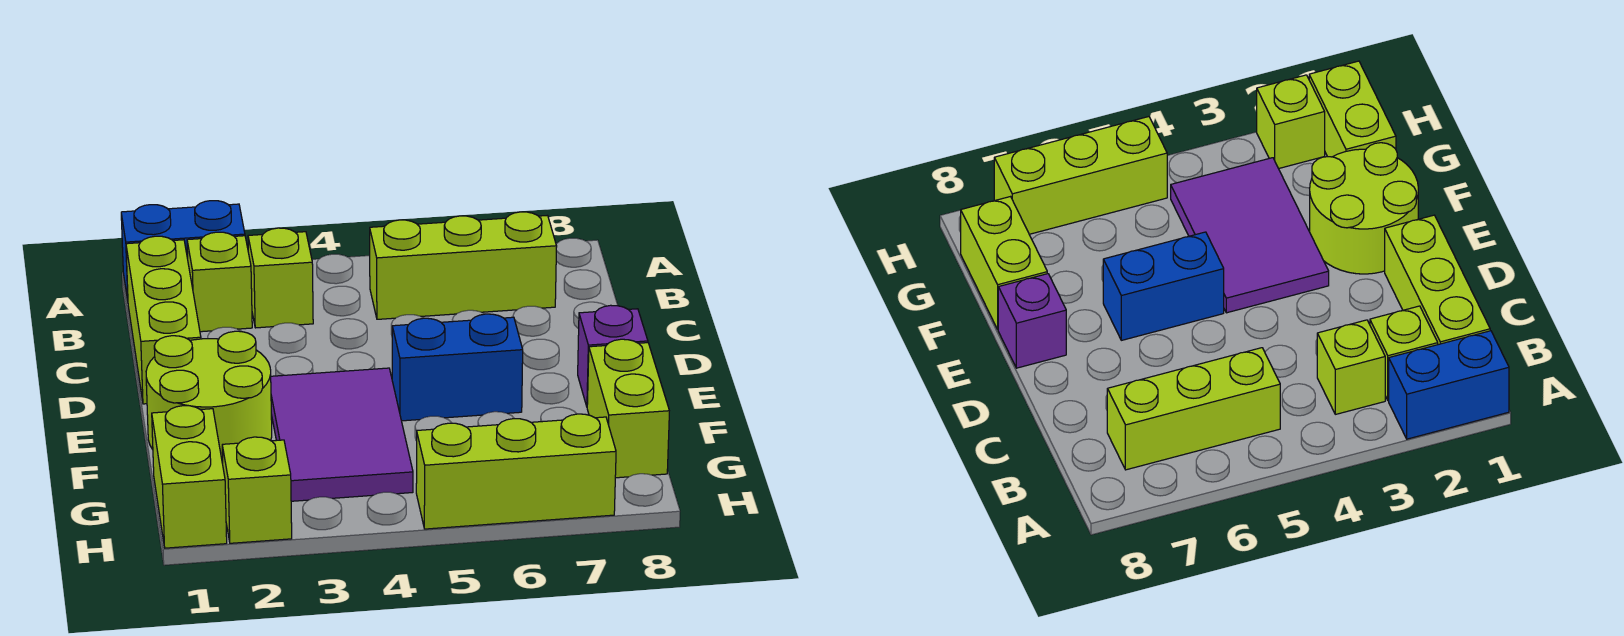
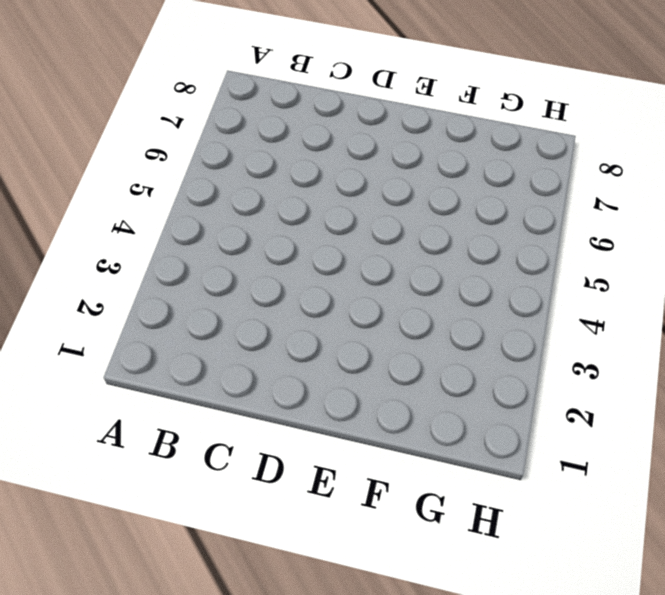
none -> blue 1x2 brick [121,201,245,300]
none -> lime 1x3 brick [126,236,201,404]
none -> lime 1x1 brick [187,232,252,332]

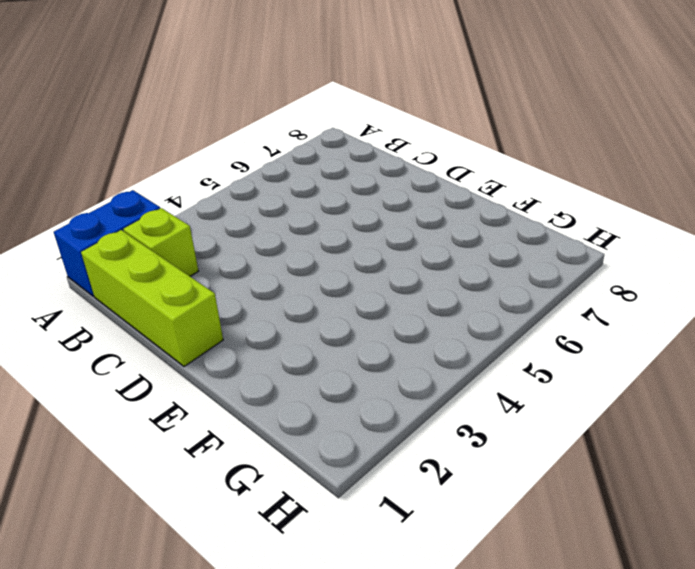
none -> lime 1x1 brick [248,228,313,328]
none -> lime 1x3 brick [370,212,557,319]
none -> lime 2x2 round brick [146,331,272,464]

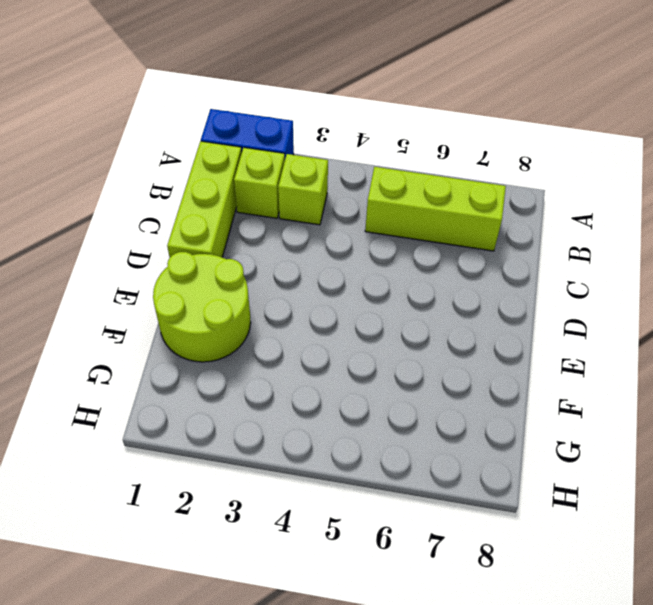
none -> purple 2x3 tile [271,368,413,501]
none -> blue 1x2 brick [392,314,523,421]
none -> purple 1x1 brick [578,305,648,406]

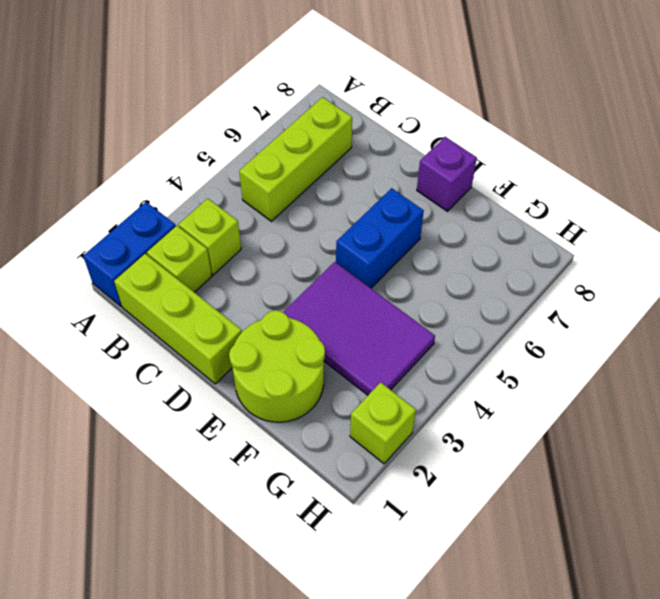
none -> lime 1x2 brick [587,339,669,478]
none -> lime 1x2 brick [152,406,227,548]
none -> lime 1x3 brick [416,414,616,529]

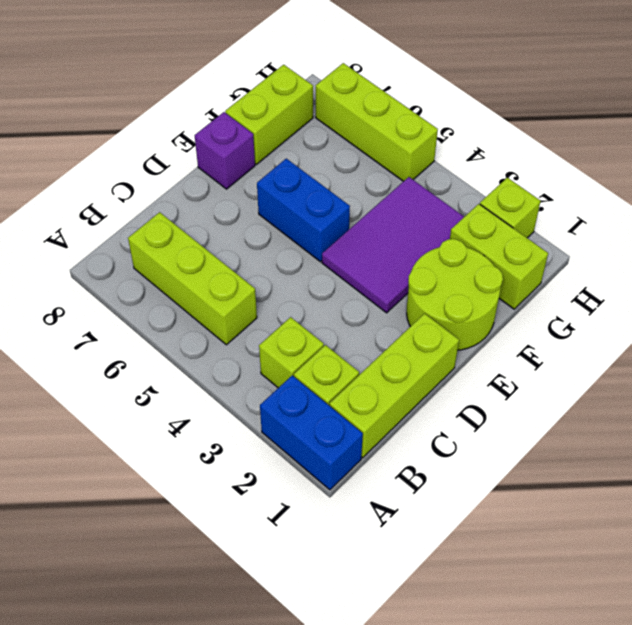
lime 1x2 brick [450,204,548,309] -> lime 1x2 brick turned to [152,406,227,548]

